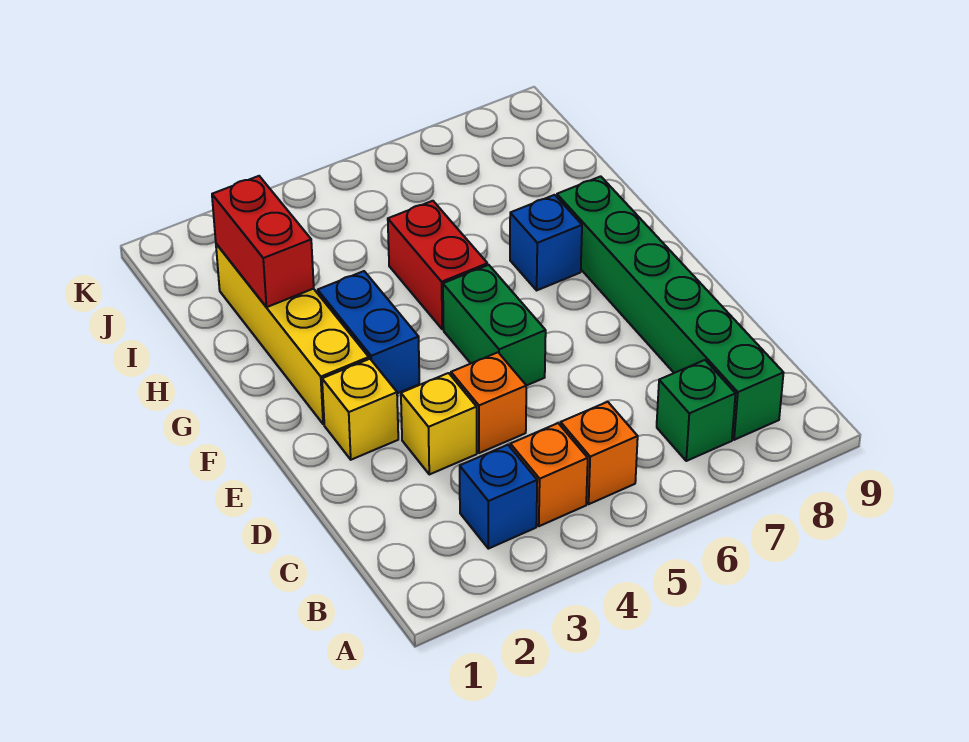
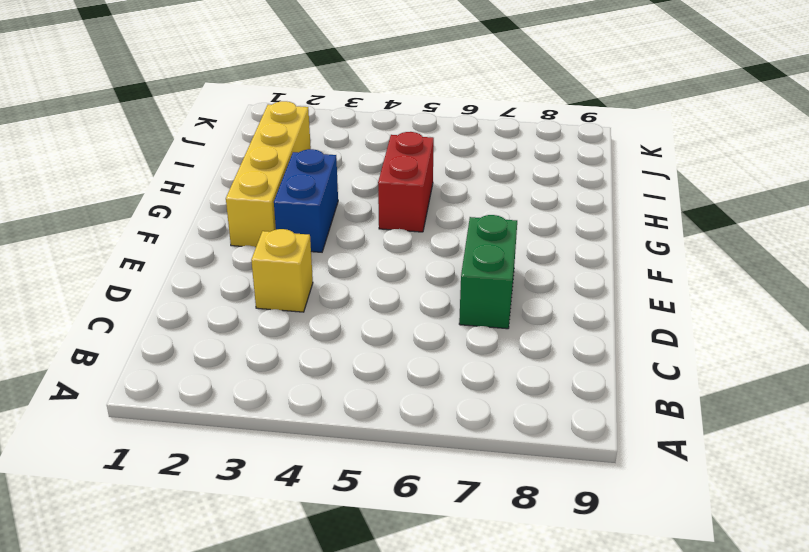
green 1x2 brick [459,215,517,329] -> green 1x2 brick moved to [443,265,546,386]
none -> blue 1x1 brick [460,445,537,549]
none -> orange 1x1 brick [510,423,588,526]
none -> orange 1x1 brick [561,402,638,504]

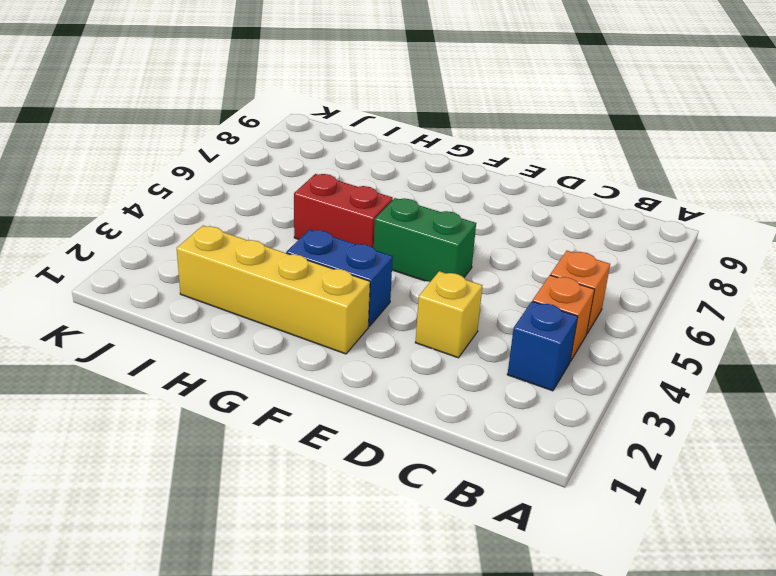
none -> green 1x1 brick [657,360,736,461]
none -> green 1x6 brick [557,176,783,440]
none -> orange 1x1 brick [451,352,526,453]

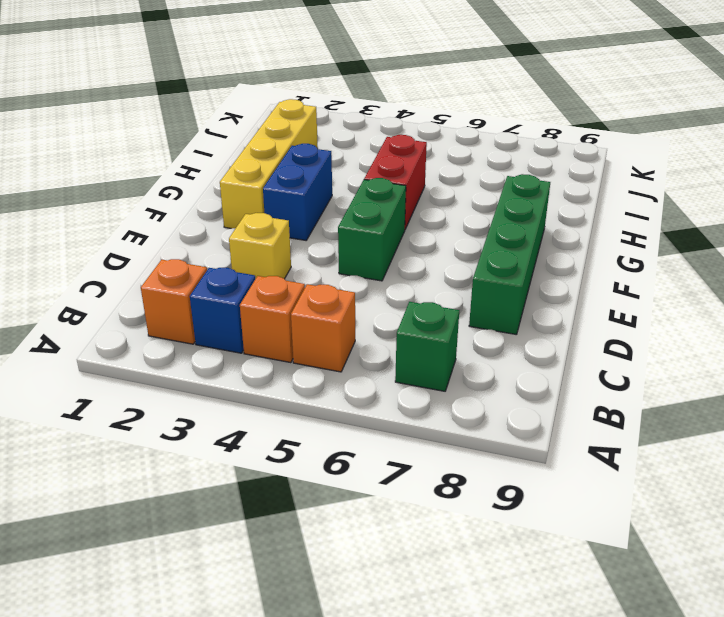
orange 1x1 brick [141,259,207,344] -> orange 1x1 brick moved to [451,352,526,453]
green 1x4 brick [469,174,550,335] -> green 1x6 brick [557,176,783,440]
none -> yellow 1x1 brick [322,359,398,460]
none -> blue 1x1 brick [510,195,582,290]
none -> red 1x2 brick [212,176,314,307]

